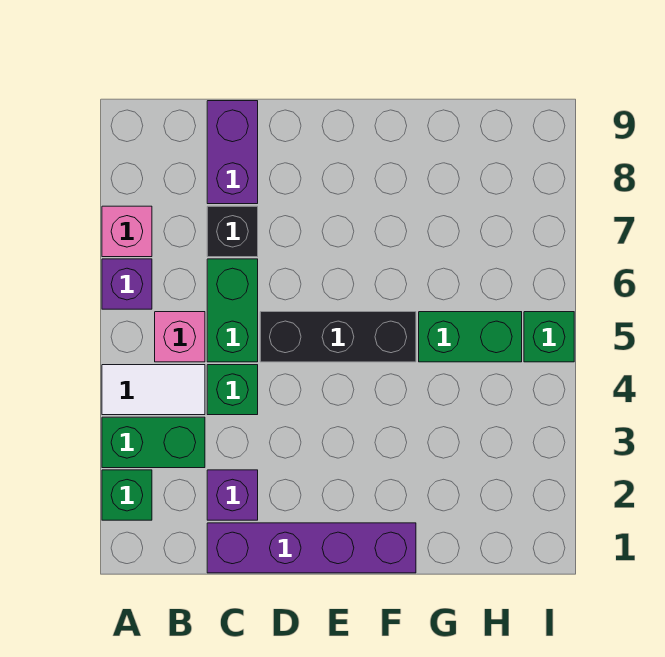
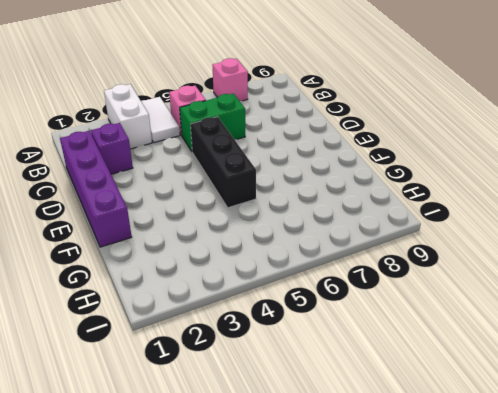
white 1x2 brick [104,84,152,149] -> green 1x2 brick [102,417,205,468]
none -> green 1x1 brick [102,470,152,520]
none -> purple 1x1 brick [102,259,152,309]
none -> green 1x1 brick [207,365,258,415]

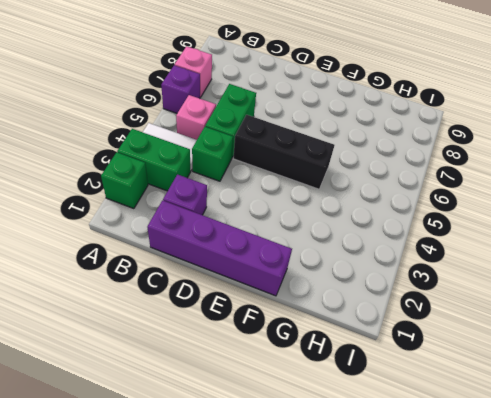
none -> black 1x1 brick [207,206,258,257]
none -> purple 1x2 brick [207,101,258,204]
none -> green 1x2 brick [419,312,522,362]

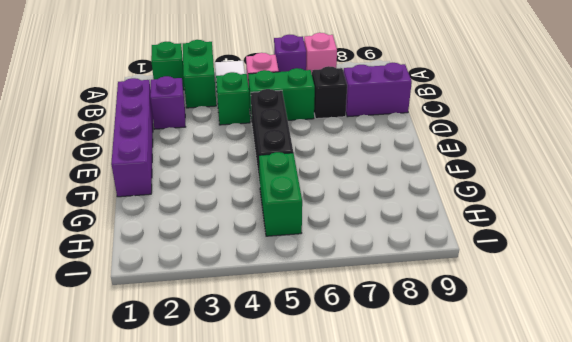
none -> green 1x1 brick [524,312,574,362]

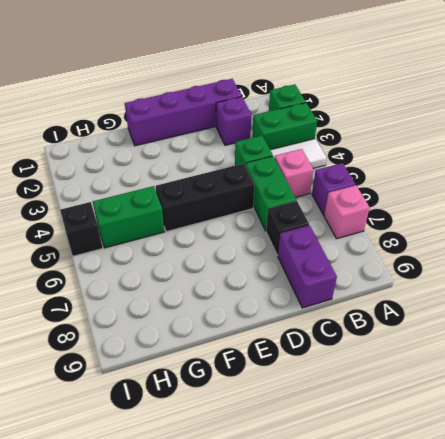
black 1x1 brick [60,202,103,256] -> green 1x1 brick [524,312,574,362]

